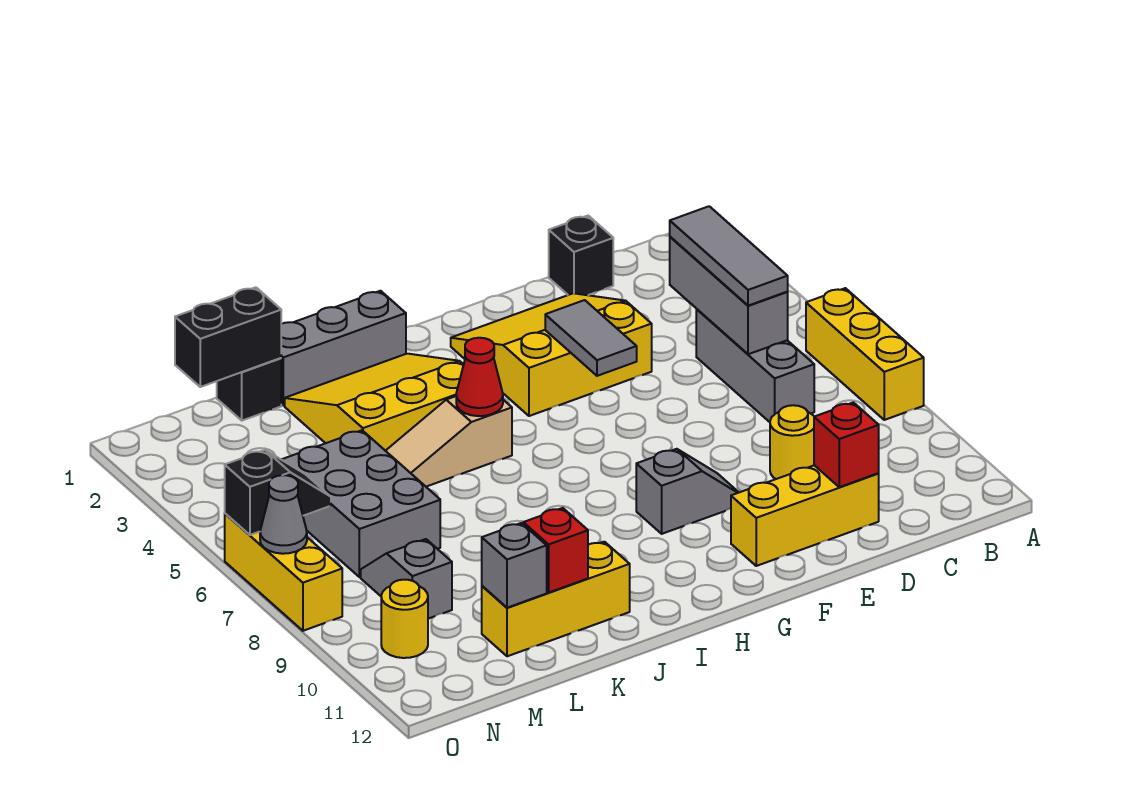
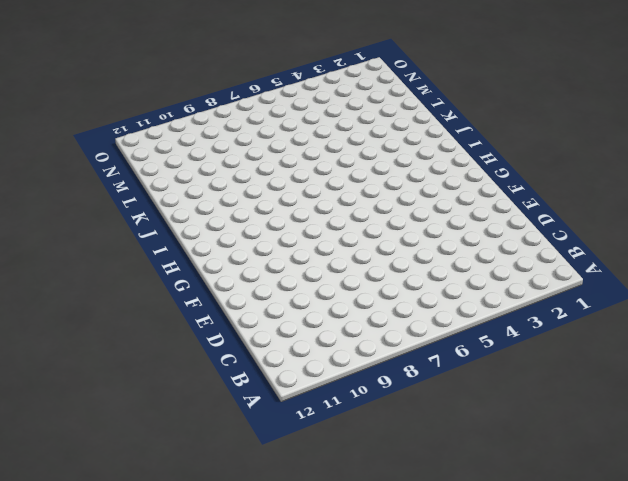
none -> yellow 1x3 brick [806,288,924,420]
none -> grey 1x3 brick [696,309,814,422]
none -> black 1x1 brick [549,216,613,295]

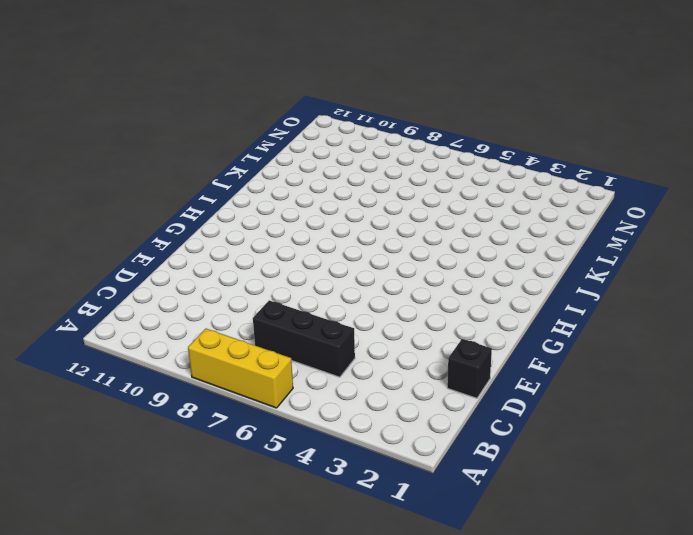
black 1x3 brick [253,300,355,377] -> grey 1x3 brick [696,309,814,422]
none -> yellow 1x1 round brick [770,405,814,479]
none -> yellow 1x3 brick [731,465,879,566]
none -> yellow 3x3 slope [451,293,652,416]

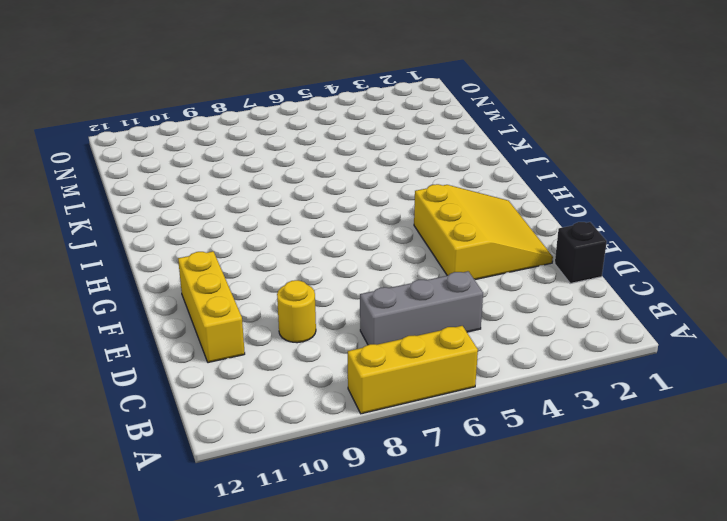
none -> grey 1x2 slope [636,449,739,534]
none -> grey 1x3 brick [281,291,406,406]
none -> yellow 3x3 slope [285,354,464,451]

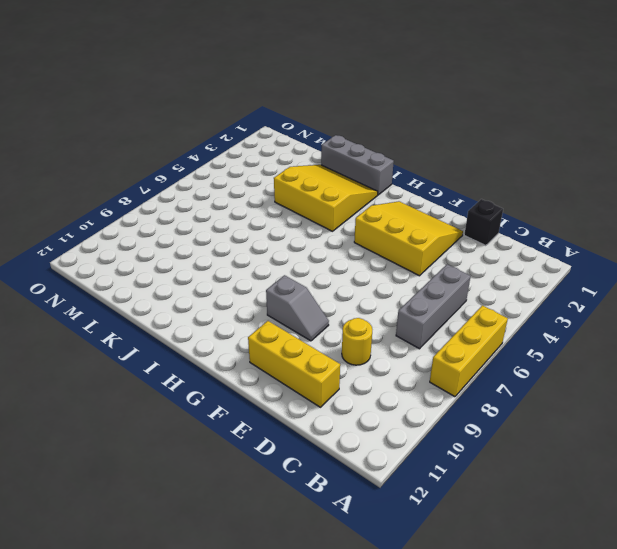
none -> tan 1x3 slope [386,396,512,487]
none -> yellow 1x3 brick [482,542,630,656]
none -> black 1x1 brick [217,358,281,421]

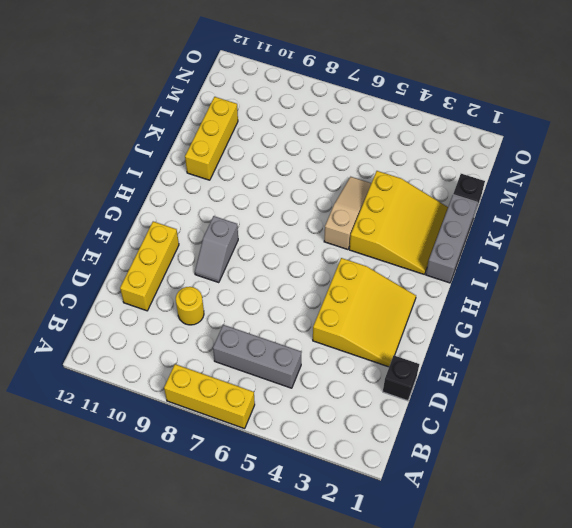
none -> grey 2x3 brick [282,430,440,577]
none -> grey 1x2 slope [361,539,452,619]
none -> yellow 1x1 round brick [381,580,428,658]

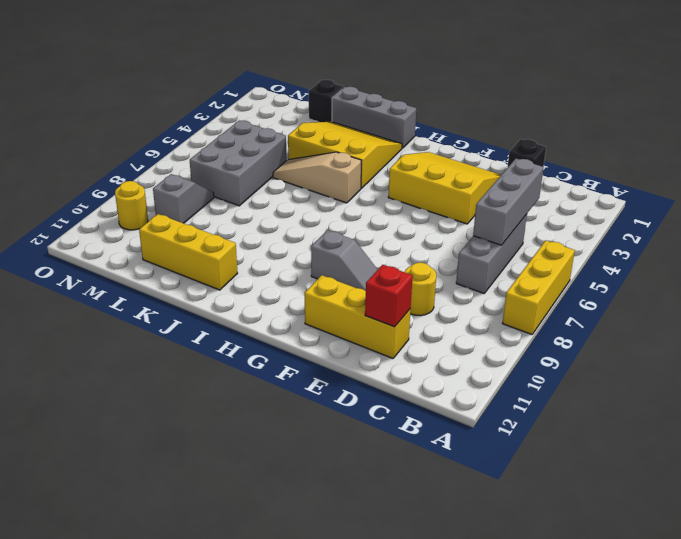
none -> yellow 1x3 brick [225,514,342,631]
none -> grey 1x2 tile [545,300,637,376]
none -> red 1x1 cone [456,338,503,416]

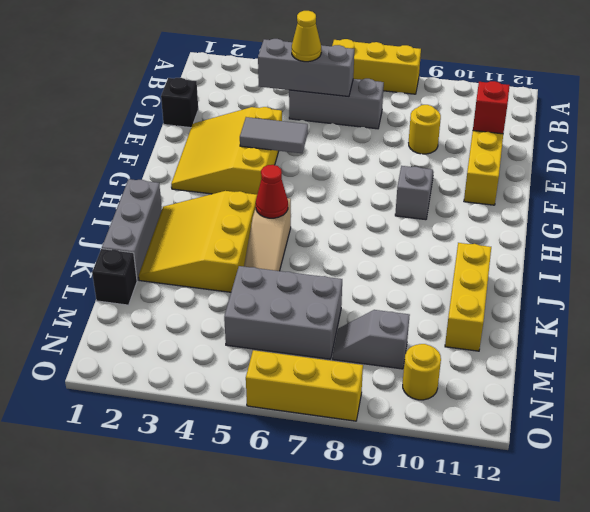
yellow 1x1 cone [292,11,321,62] -> grey 1x3 tile [670,206,788,306]
none -> red 1x1 brick [523,508,588,592]
none -> black 1x2 brick [175,287,281,387]
none -> grey 1x1 brick [482,523,547,608]

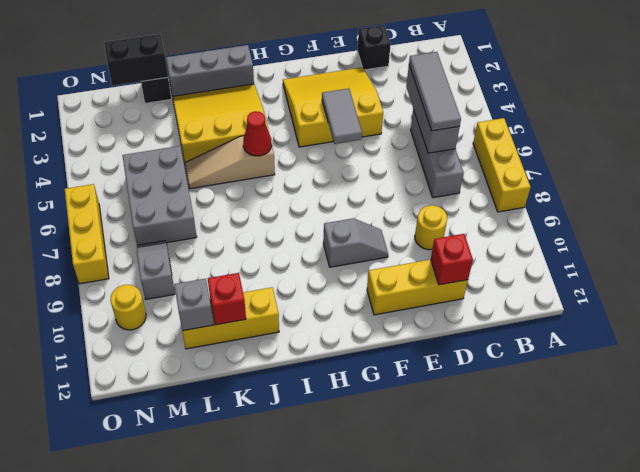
none -> black 1x2 slope [225,450,331,535]
none -> grey 1x1 cone [260,475,307,554]

